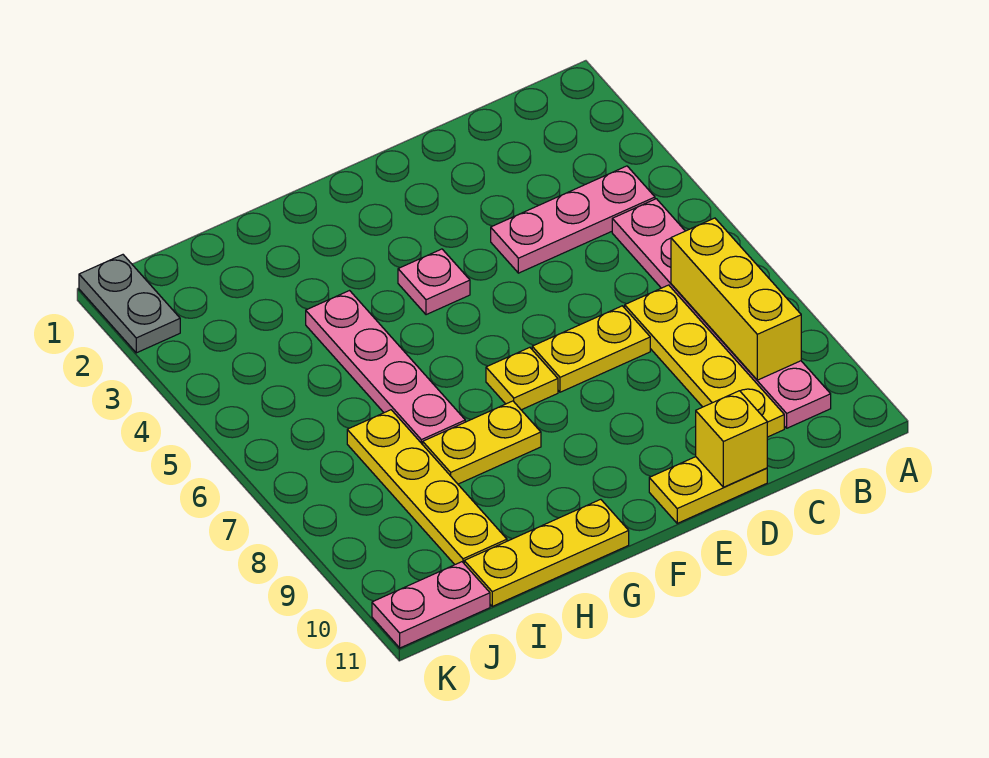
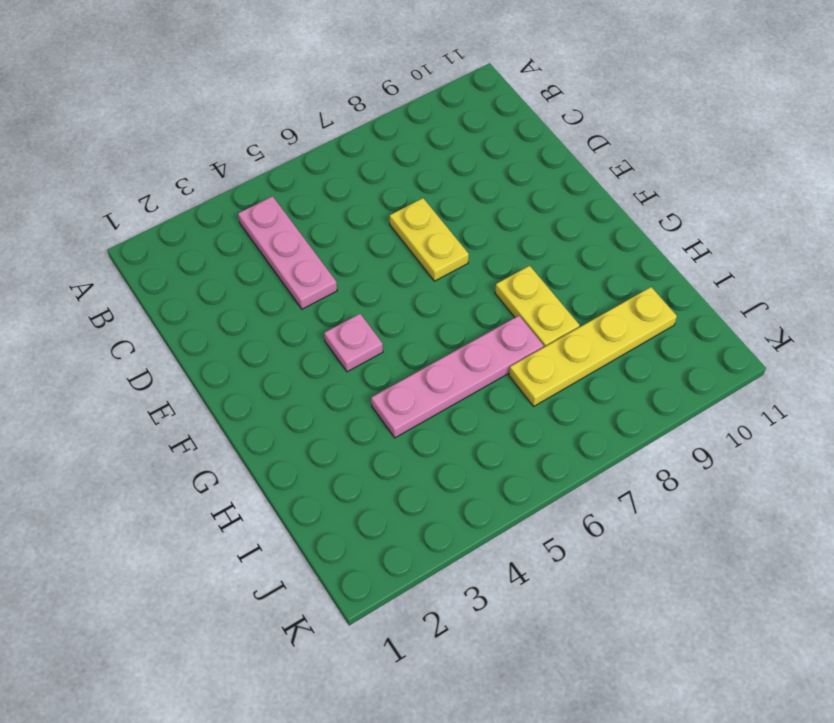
none -> pink 1x6 plate [612,199,831,428]
none -> yellow 1x4 plate [625,285,784,437]
none -> yellow 1x2 plate [649,457,767,523]

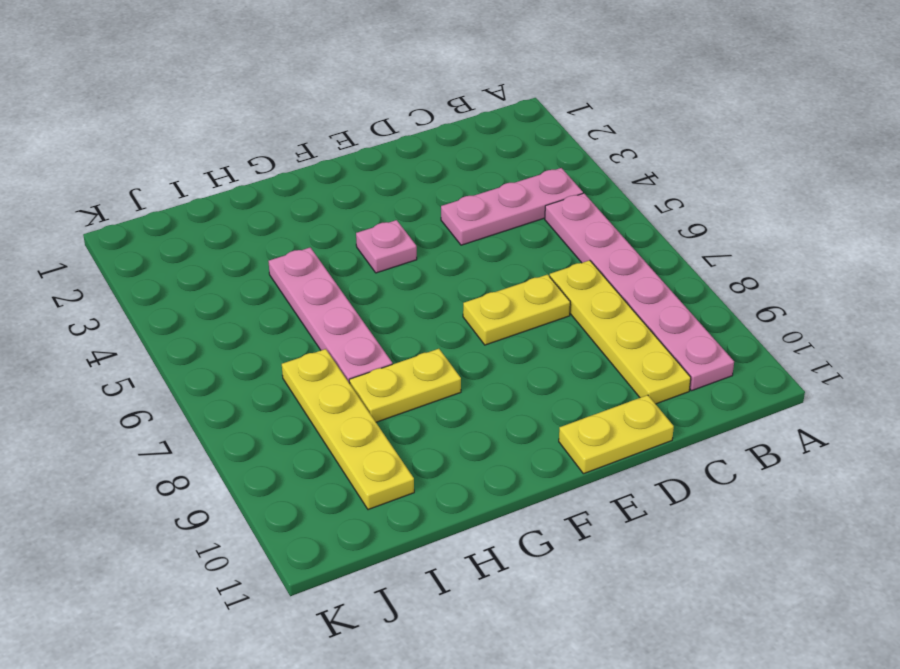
none -> yellow 1x1 plate [486,347,558,410]
none -> yellow 1x3 plate [464,499,629,606]
none -> pink 1x2 plate [372,562,490,648]

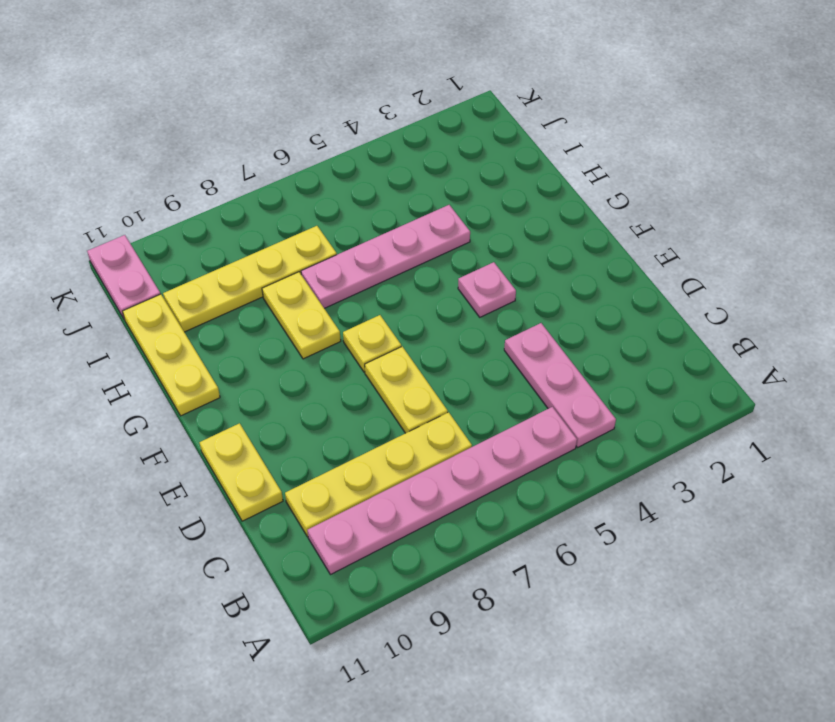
none -> grey 1x2 plate [79,255,180,353]
none -> yellow 1x3 brick [671,218,801,380]
none -> yellow 1x1 brick [696,391,767,487]

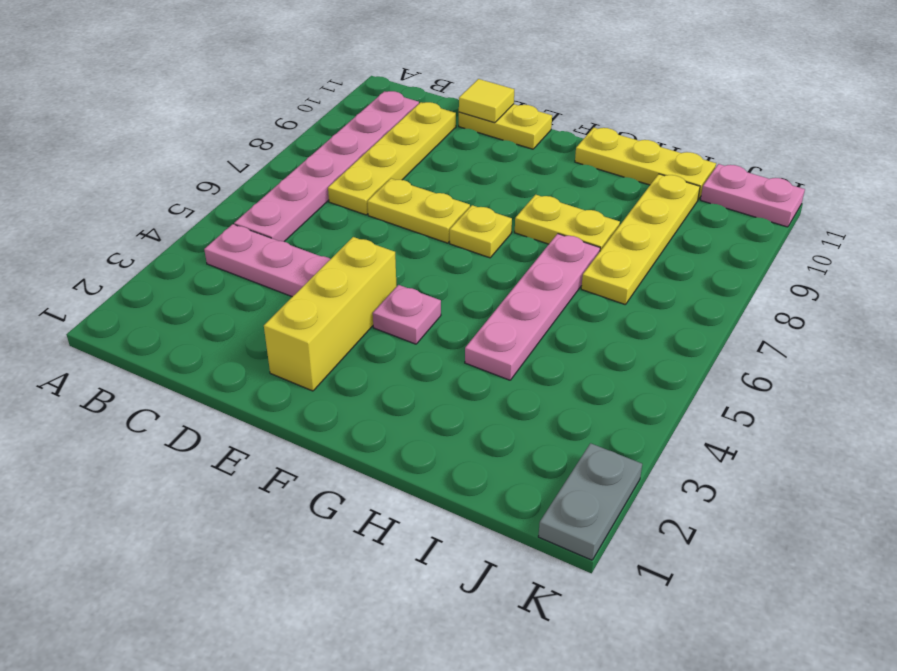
yellow 1x1 tile [459,79,514,123] -> yellow 1x1 brick [696,391,767,487]
yellow 1x3 brick [264,237,397,391] -> yellow 1x3 brick moved to [671,218,801,380]

